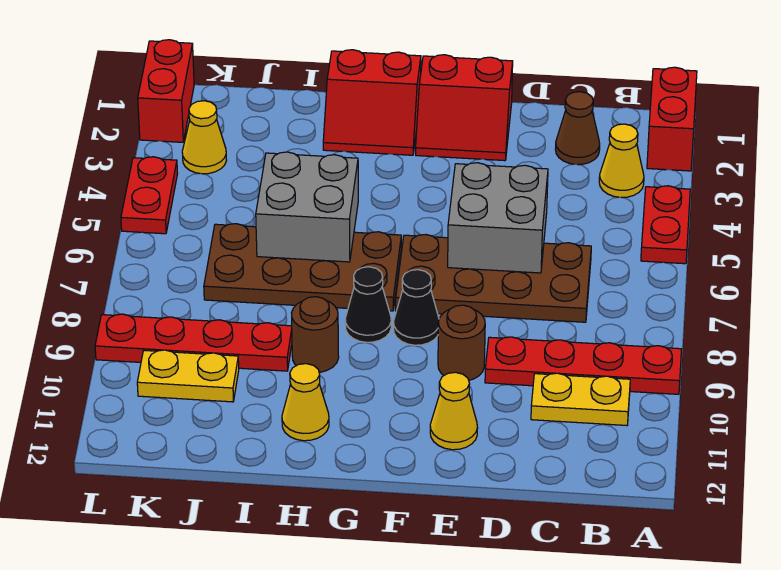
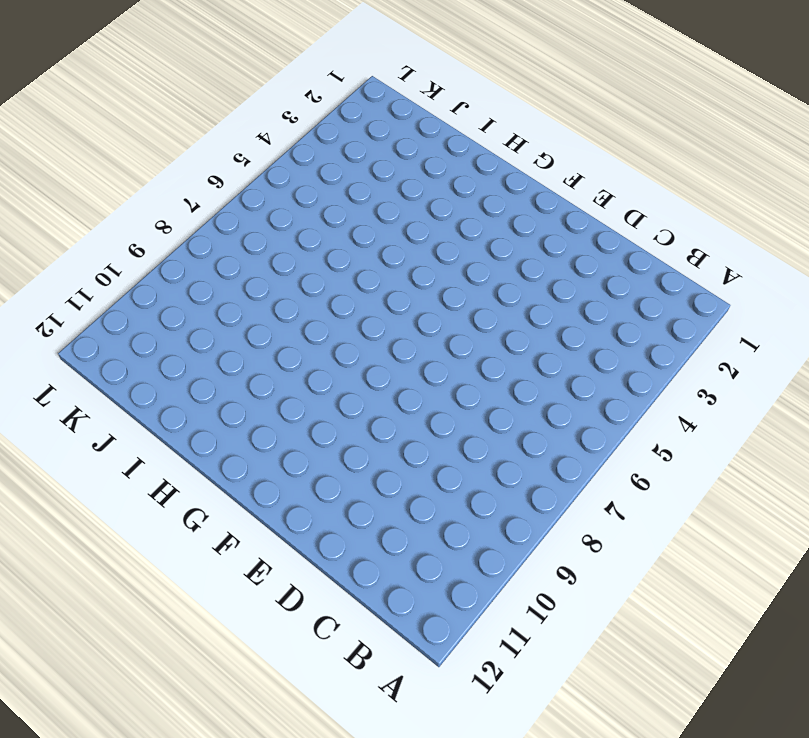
none -> red 1x2 brick [647,67,697,171]
none -> red 1x2 plate [641,186,690,264]
none -> red 1x4 plate [485,337,682,394]

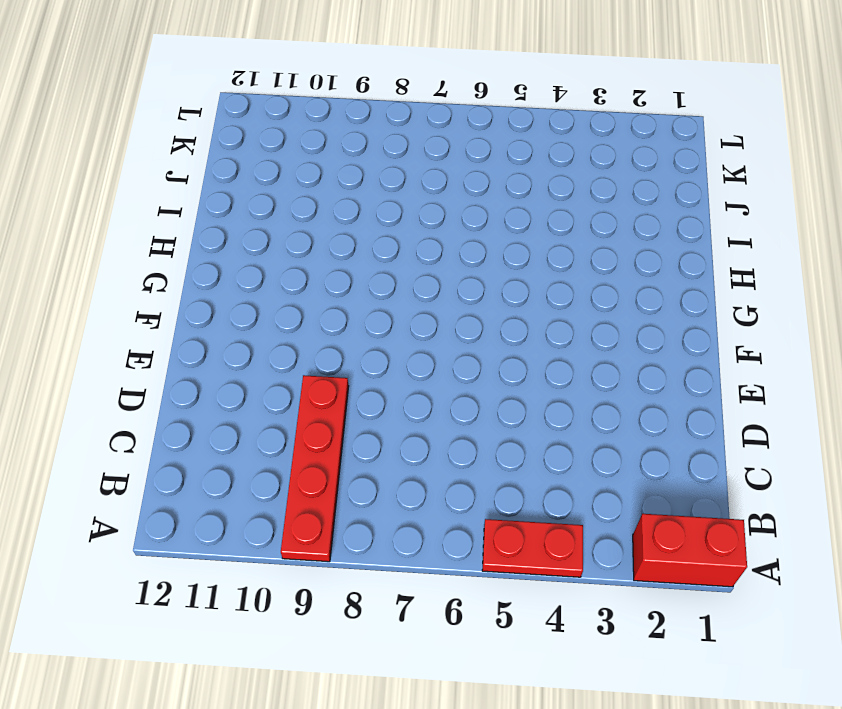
none -> yellow 1x1 cone [599,124,644,197]
none -> yellow 1x2 plate [531,373,630,425]
none -> brown 1x1 cone [556,92,600,165]

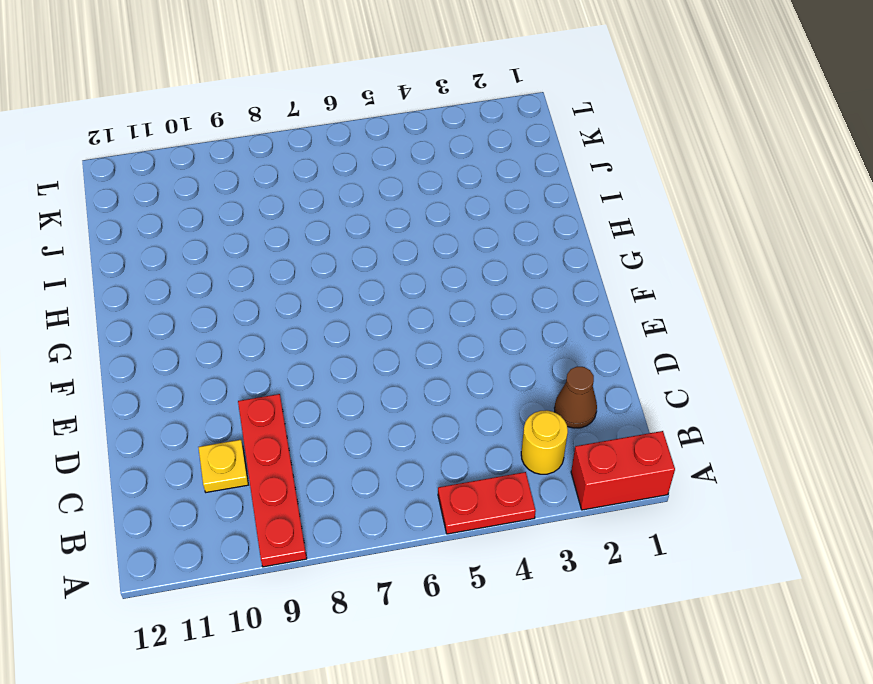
yellow 1x1 round brick [521,410,568,474] -> yellow 1x1 cone [599,124,644,197]
yellow 1x1 plate [198,440,248,492] -> yellow 1x2 plate [531,373,630,425]
none -> brown 2x4 plate [396,234,591,322]
none -> red 2x2 slope [416,55,513,161]
none -> brown 1x1 round brick [438,305,485,380]

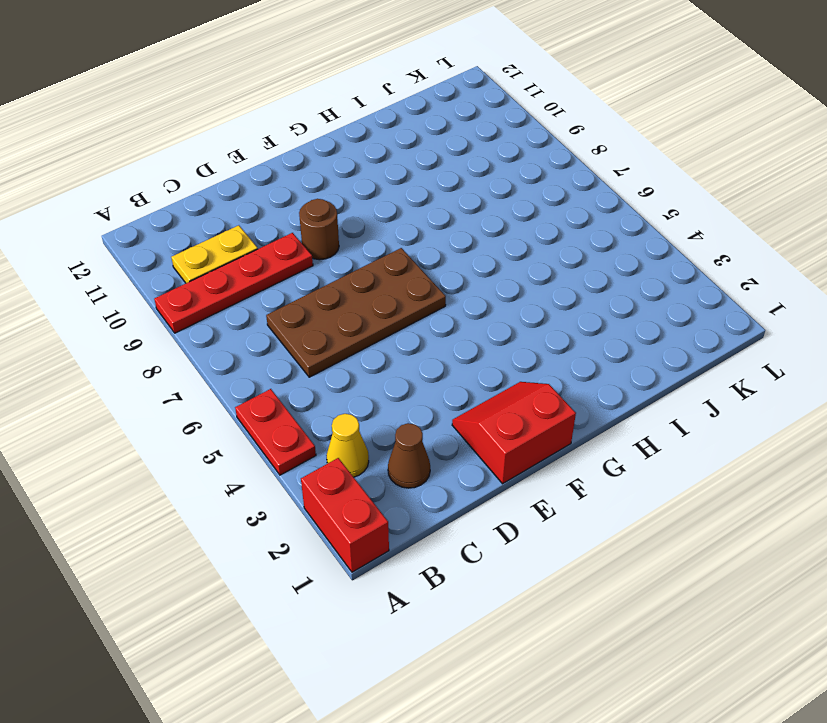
none -> yellow 1x1 cone [430,372,478,450]
none -> black 1x1 cone [394,270,439,345]
none -> red 2x2 slope [323,50,421,155]

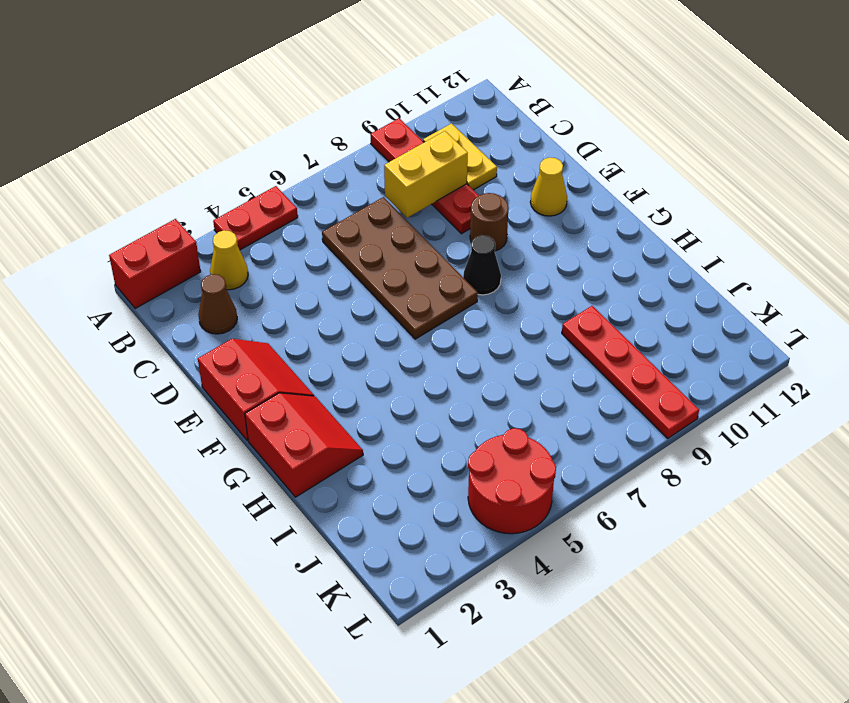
yellow 1x2 brick [384,131,468,218] -> none
red 2x2 round brick [468,428,556,534] -> red 1x2 plate [121,157,178,234]
none -> brown 2x4 plate [204,224,401,311]
none -> black 1x1 cone [345,267,391,342]
none -> brown 1x1 round brick [292,297,339,372]

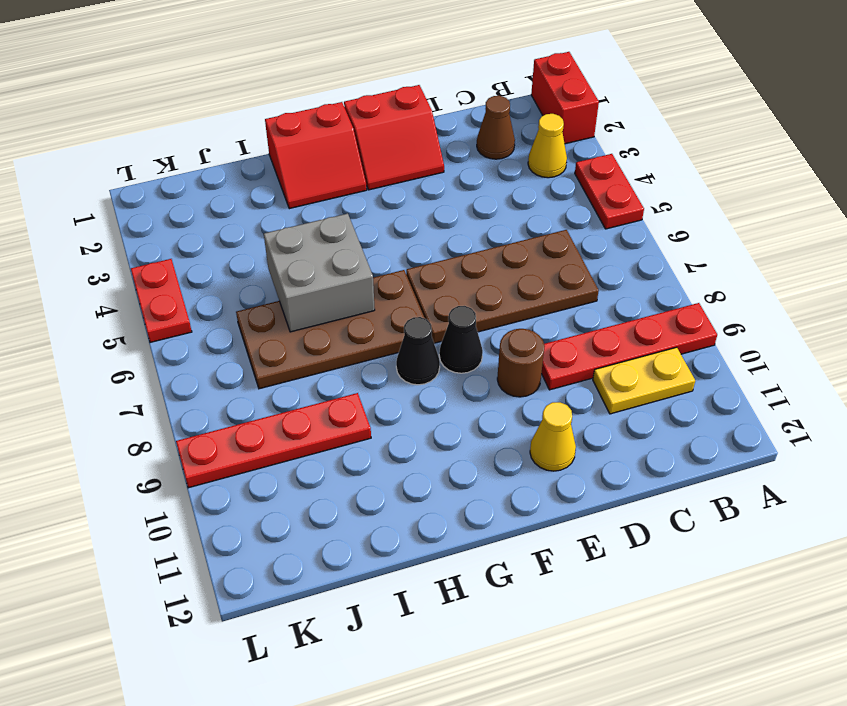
none -> brown 1x1 round brick [292,297,339,372]
none -> yellow 1x1 cone [282,364,329,441]
none -> yellow 1x2 plate [137,350,239,402]

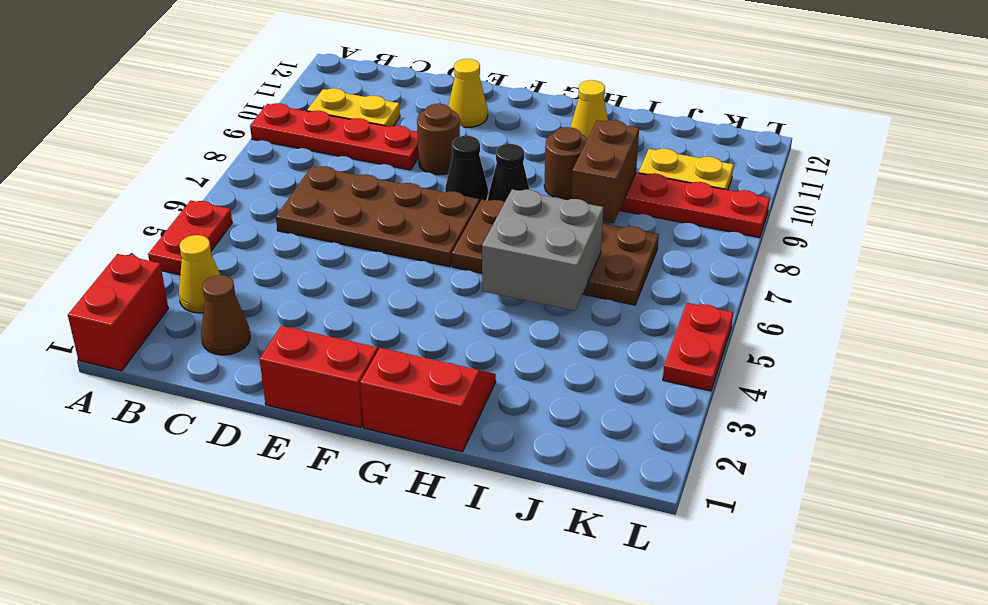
brown 1x2 brick [571,120,639,223] -> none
none -> yellow 1x1 cone [182,101,227,174]
none -> red 1x2 brick [138,40,194,142]
none -> grey 2x2 brick [448,163,548,273]

